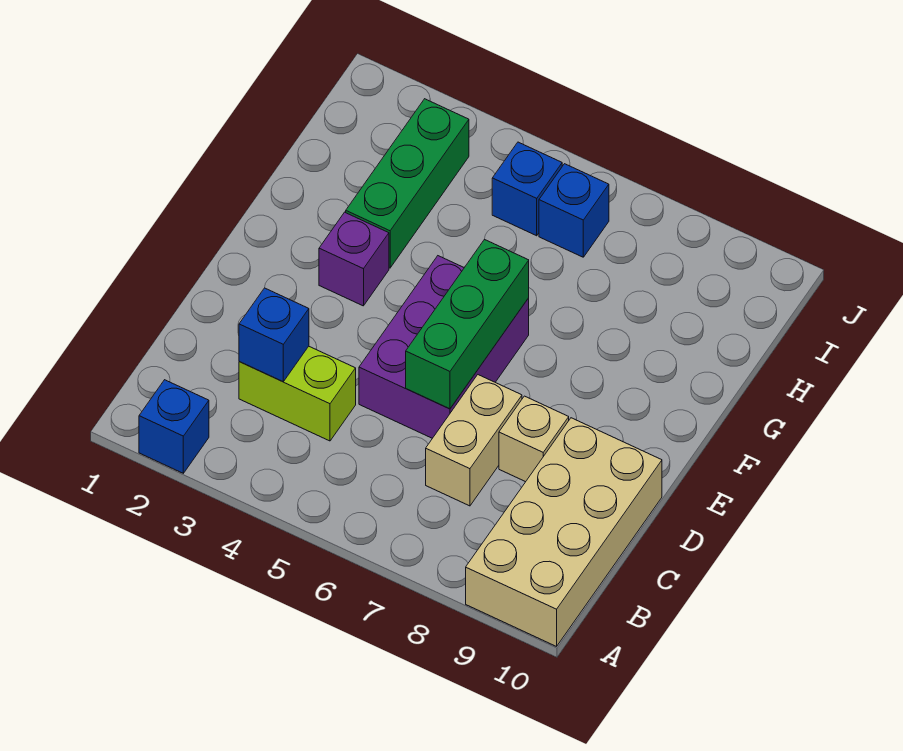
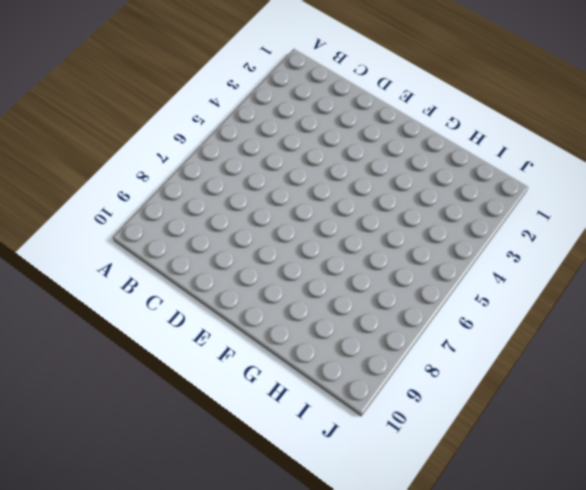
none -> blue 1x1 brick [139,380,209,473]
none -> tan 2x4 brick [466,418,662,646]
none -> lime 1x2 brick [239,346,356,441]

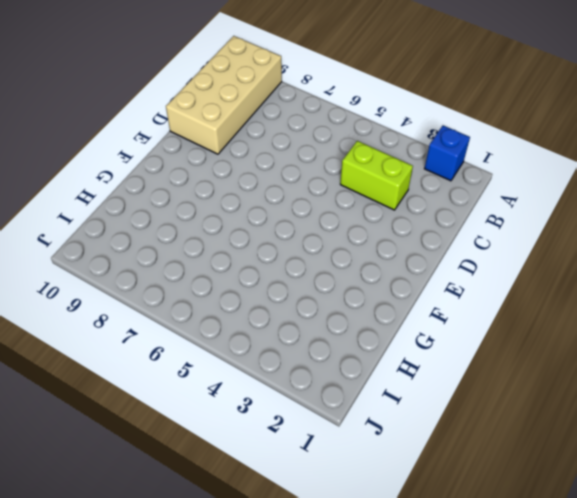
none -> tan 1x2 brick [426,375,522,506]
none -> purple 2x3 brick [359,256,529,438]
none -> tan 1x1 brick [499,396,569,482]

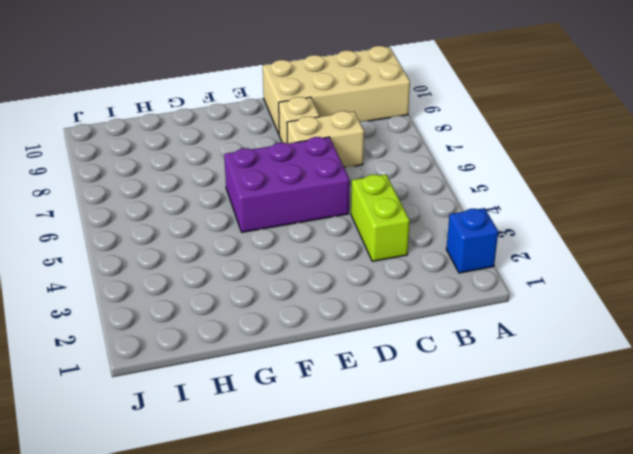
none -> purple 1x1 brick [319,212,389,306]
none -> green 1x3 brick [346,99,469,268]
none -> blue 1x1 brick [492,142,562,236]

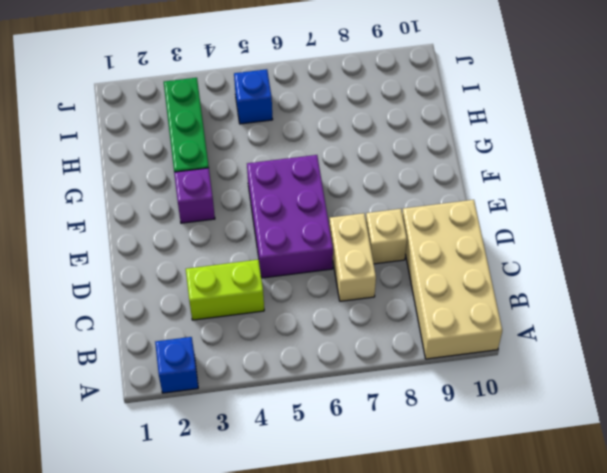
none -> blue 1x1 brick [539,164,609,257]
none -> blue 1x1 brick [239,288,309,382]
none -> green 1x3 brick [406,239,529,409]

